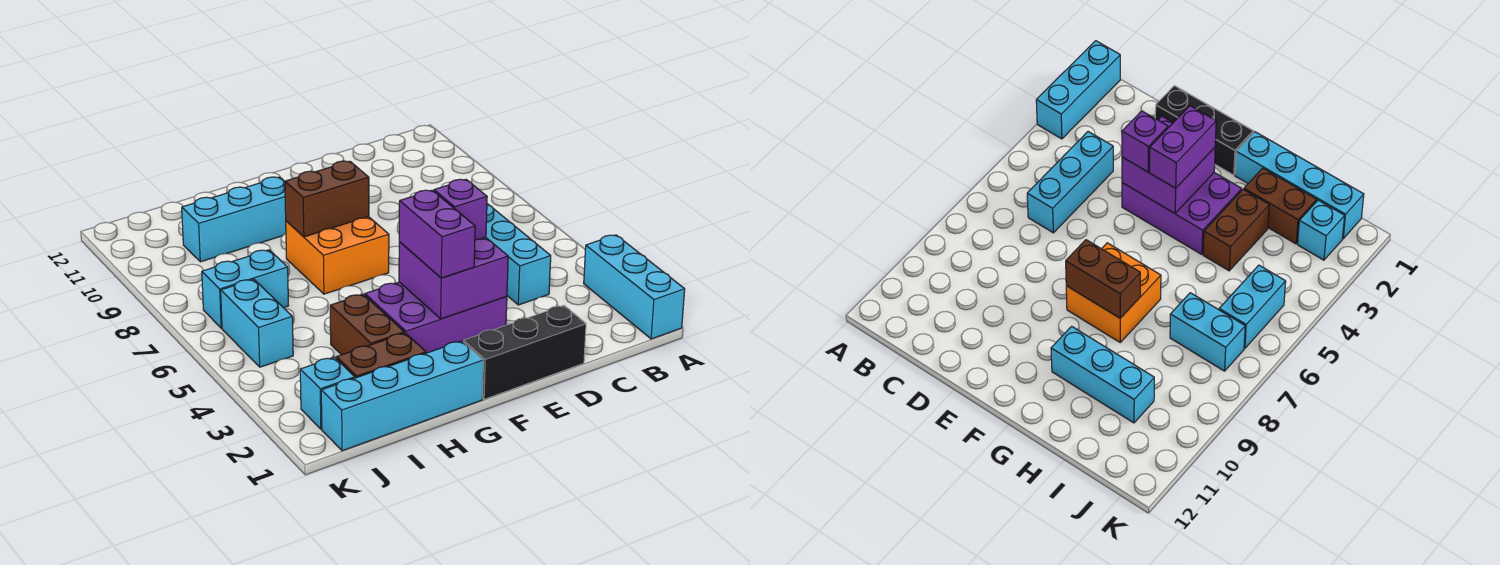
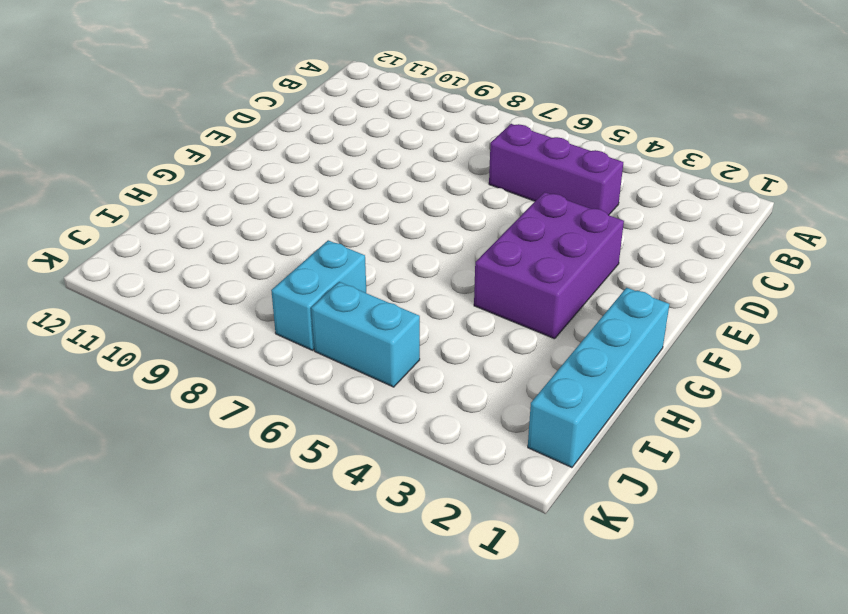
purple 1x3 brick [489,124,623,215] -> cyan 1x3 brick [486,204,551,305]
none -> cyan 1x3 brick [584,235,685,339]
none -> black 1x3 brick [464,305,586,399]
none -> orange 2x2 brick [286,216,389,294]

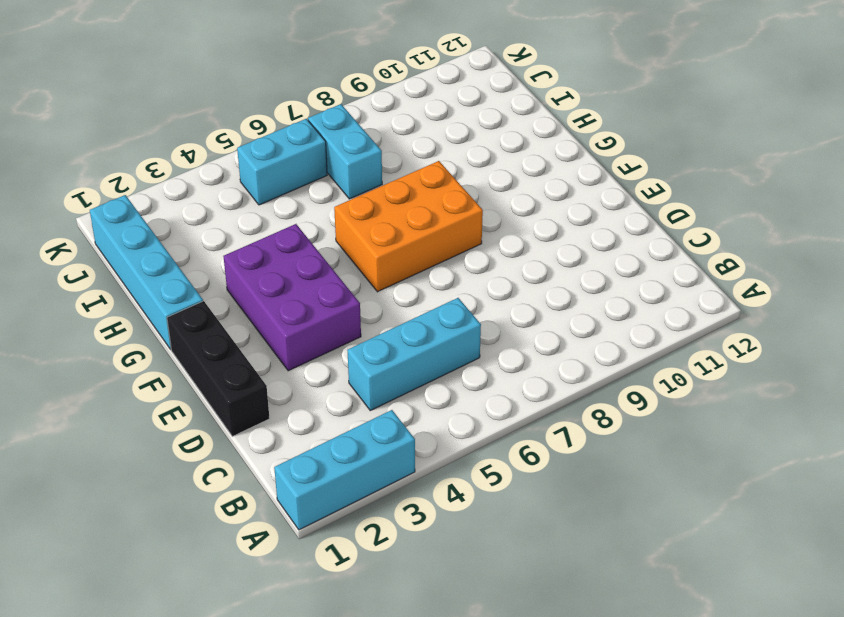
orange 2x3 brick [334,161,483,292] -> orange 2x2 brick [286,216,389,294]
none -> cyan 1x3 brick [182,177,286,262]
none -> brown 1x2 brick [336,333,426,378]
none -> brown 1x2 brick [330,294,404,355]

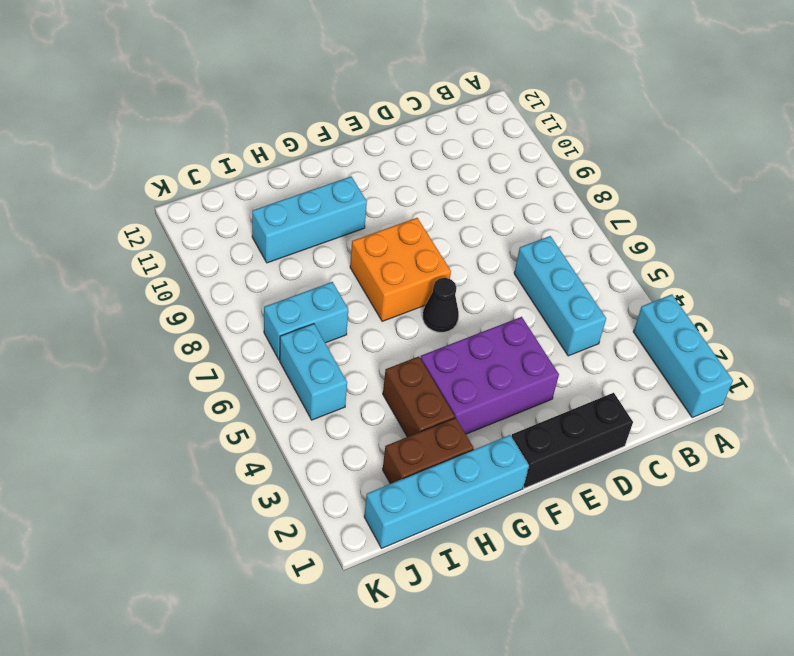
black 1x1 cone [423,278,459,332] -> none
none -> cyan 1x1 brick [300,357,355,429]
none -> purple 2x2 brick [399,237,508,319]
none -> brown 1x2 brick [285,161,369,237]

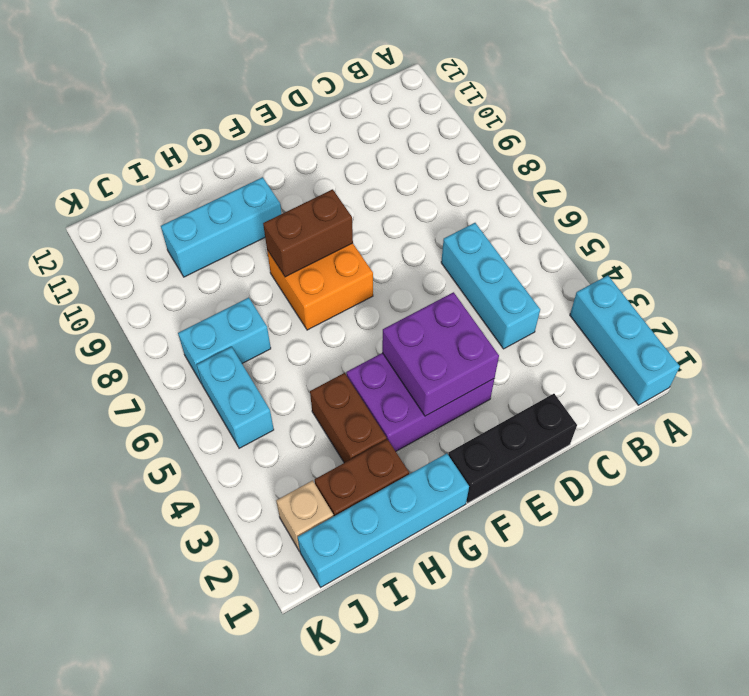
tan 1x1 brick [276,481,334,551] -> cyan 1x1 brick [300,357,355,429]
none -> purple 1x1 brick [434,179,487,240]
none -> purple 1x2 brick [399,190,475,278]

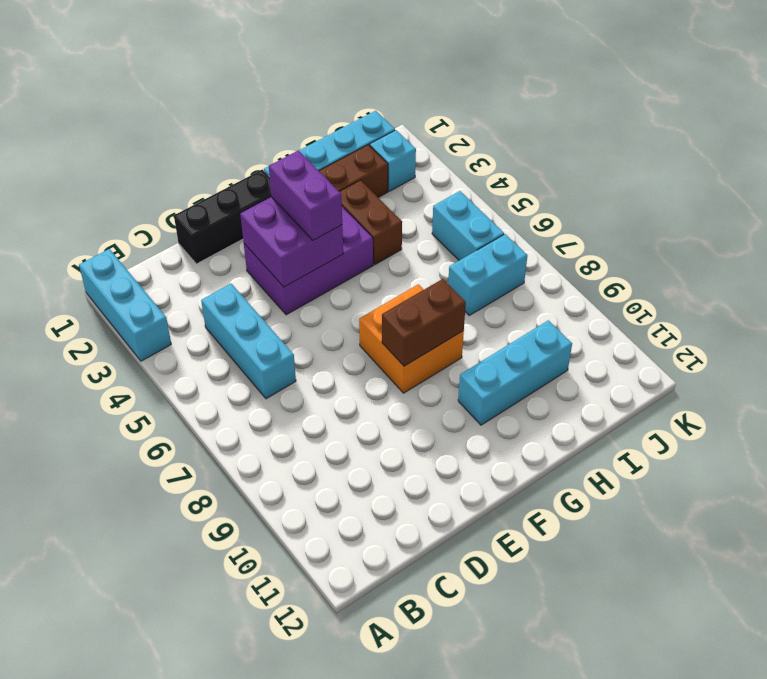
none -> purple 1x1 brick [434,179,487,240]

